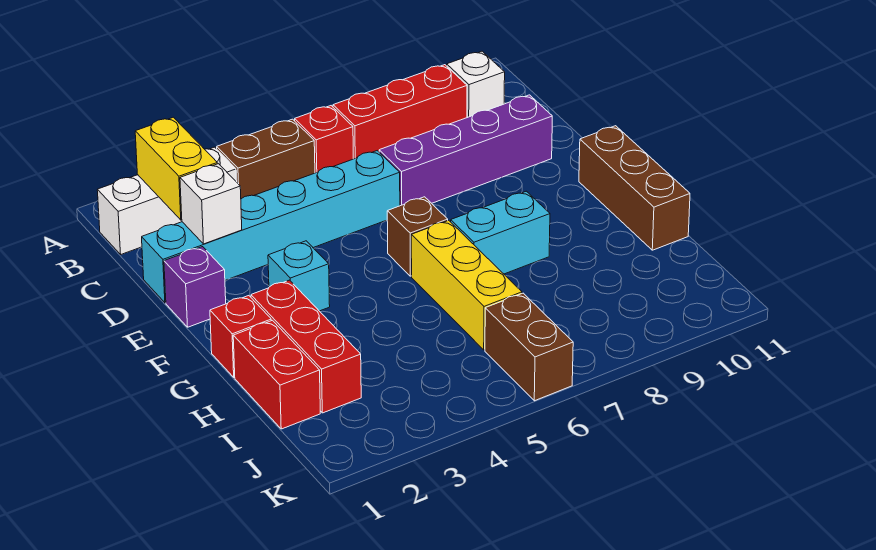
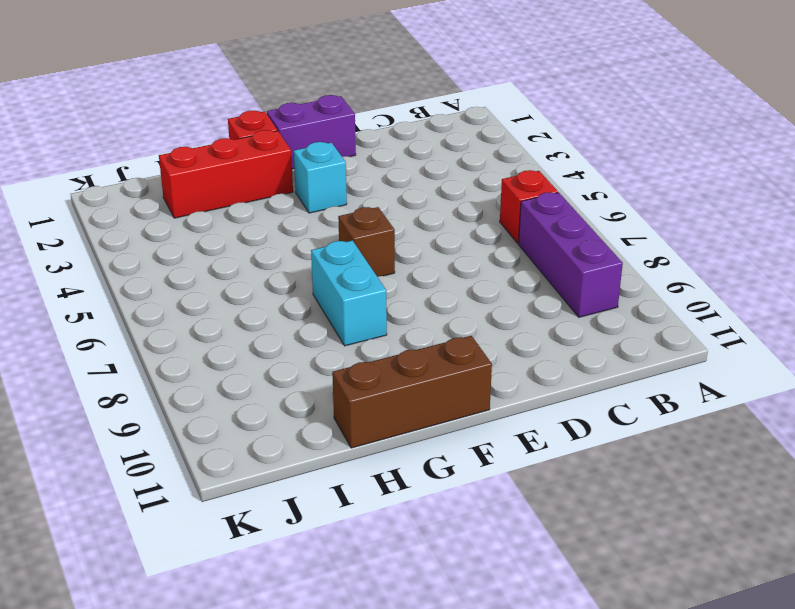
purple 1x3 brick [519,192,623,317] -> red 1x3 brick [333,65,467,159]
purple 1x2 brick [267,95,356,169] -> purple 1x1 brick [164,247,226,327]
none -> white 1x3 brick [97,147,237,254]
none -> brown 1x2 brick [217,119,315,199]
none -> white 1x1 brick [447,51,505,118]

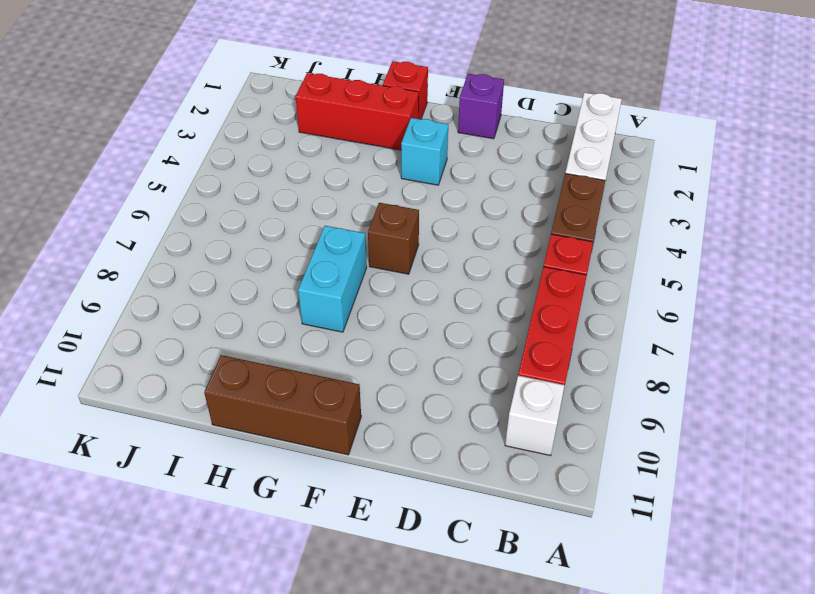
none -> cyan 1x6 brick [142,151,400,303]
none -> purple 1x4 brick [379,95,552,206]
none -> yellow 1x3 brick [411,220,522,350]

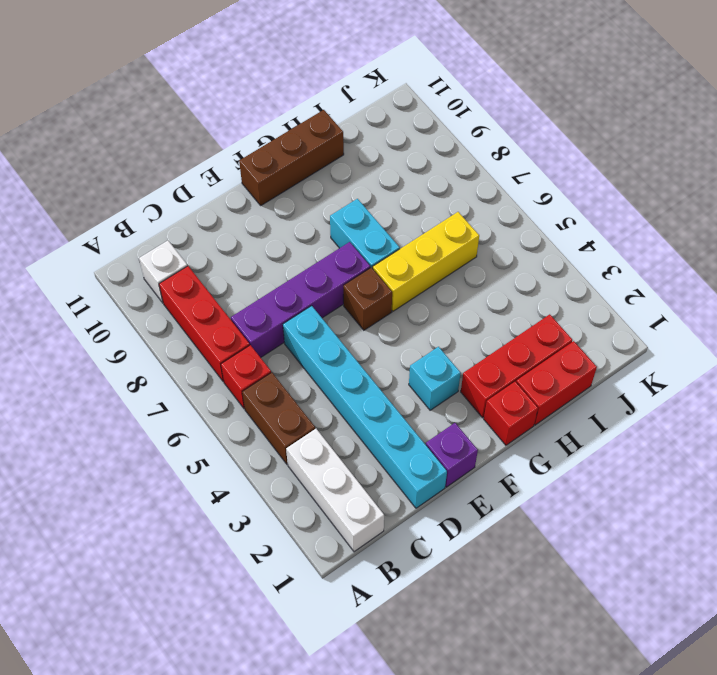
purple 1x4 brick [231,242,370,358] -> purple 1x4 brick turned to [379,95,552,206]
none -> brown 1x2 brick [485,293,573,401]
none -> yellow 1x2 brick [135,117,217,220]
none -> white 1x1 brick [180,164,242,244]

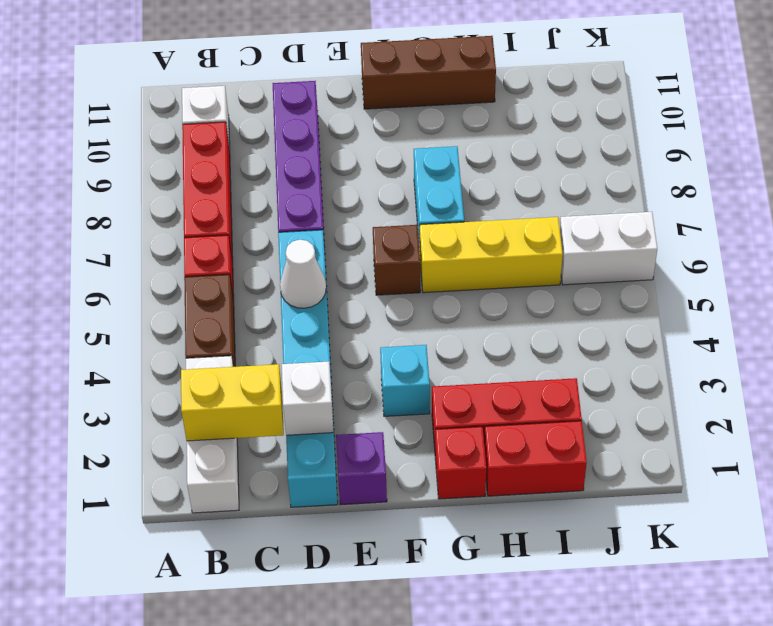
white 1x1 cone [280,240,326,308] -> none
white 1x2 brick [560,212,657,285] -> brown 1x2 brick [485,293,573,401]

